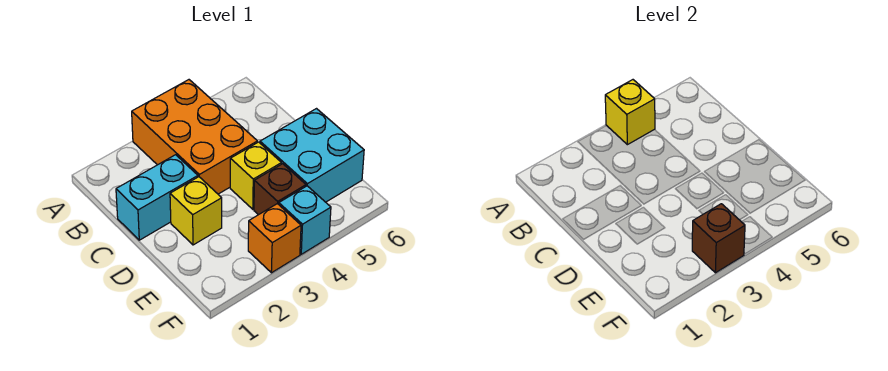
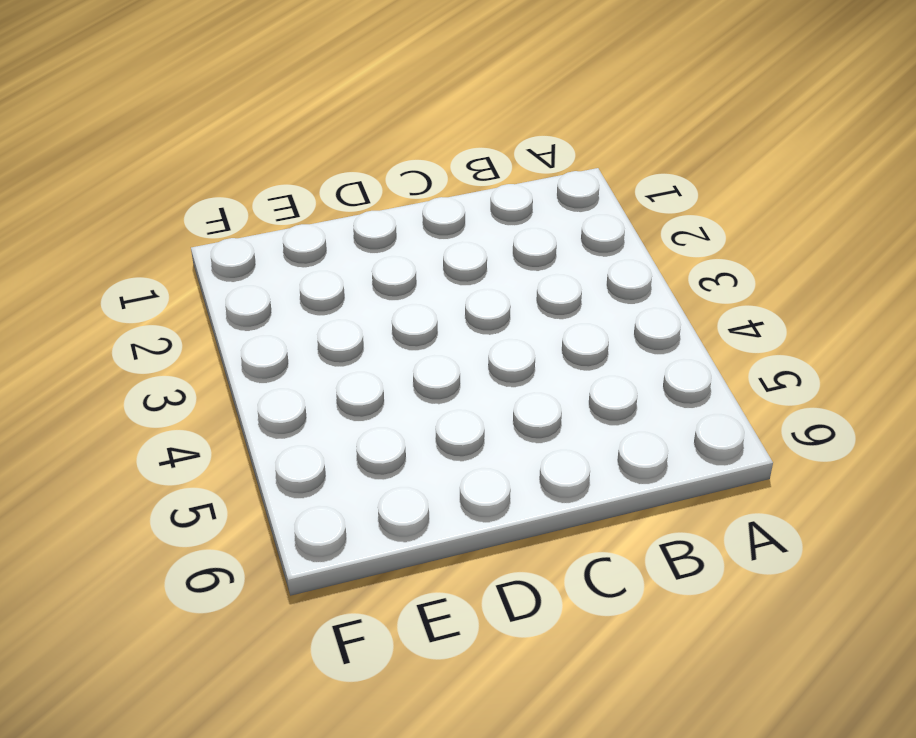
none -> orange 2x3 brick [132,80,257,194]
none -> cyan 1x2 brick [116,155,198,240]

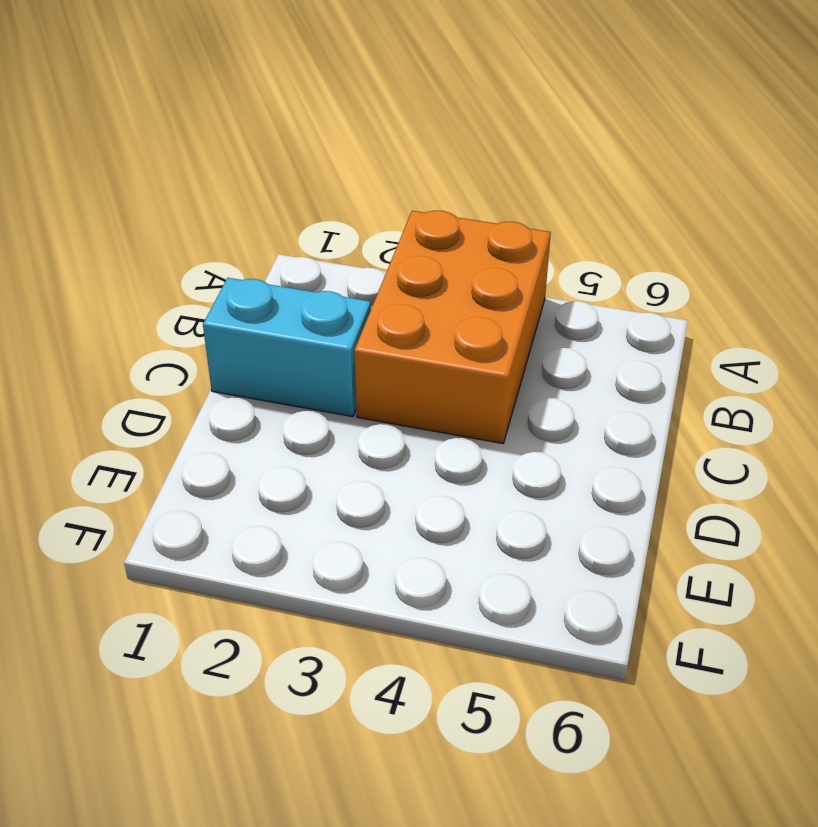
none -> yellow 1x1 brick [170,177,222,245]
none -> yellow 1x1 brick [230,142,282,209]

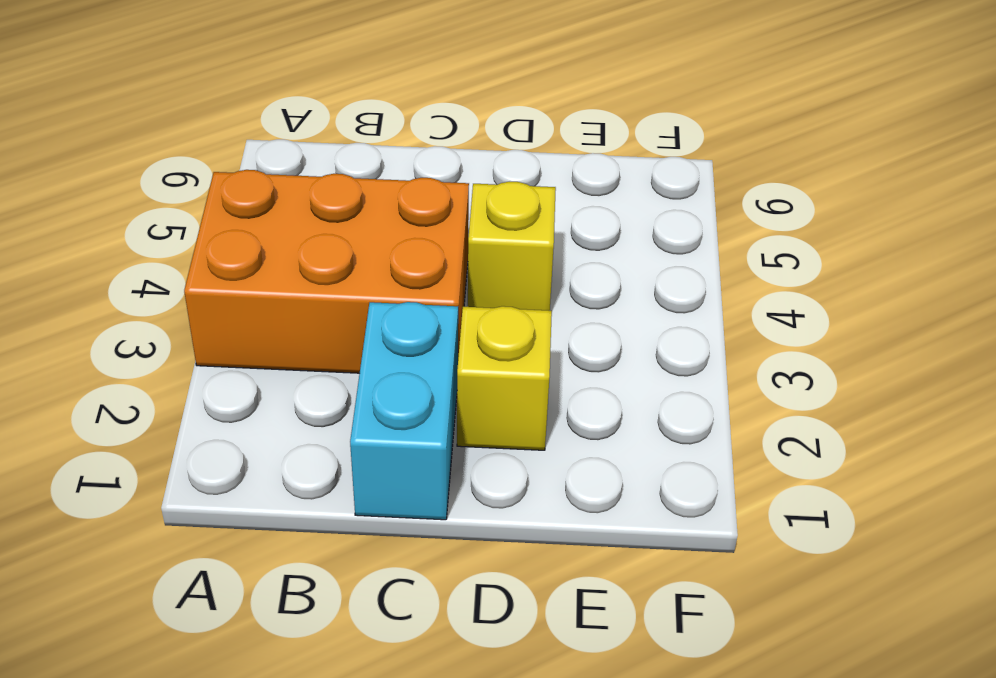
none -> cyan 2x2 brick [260,109,364,202]
none -> brown 1x1 brick [254,164,306,215]

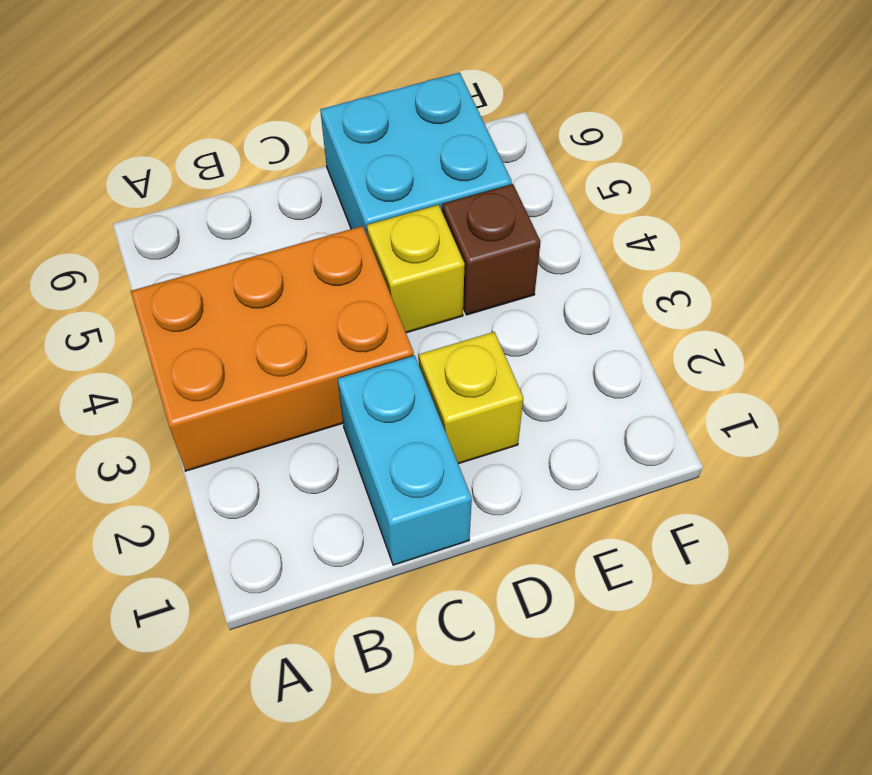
none -> orange 1x1 brick [248,204,301,273]
none -> cyan 1x1 brick [279,186,331,254]

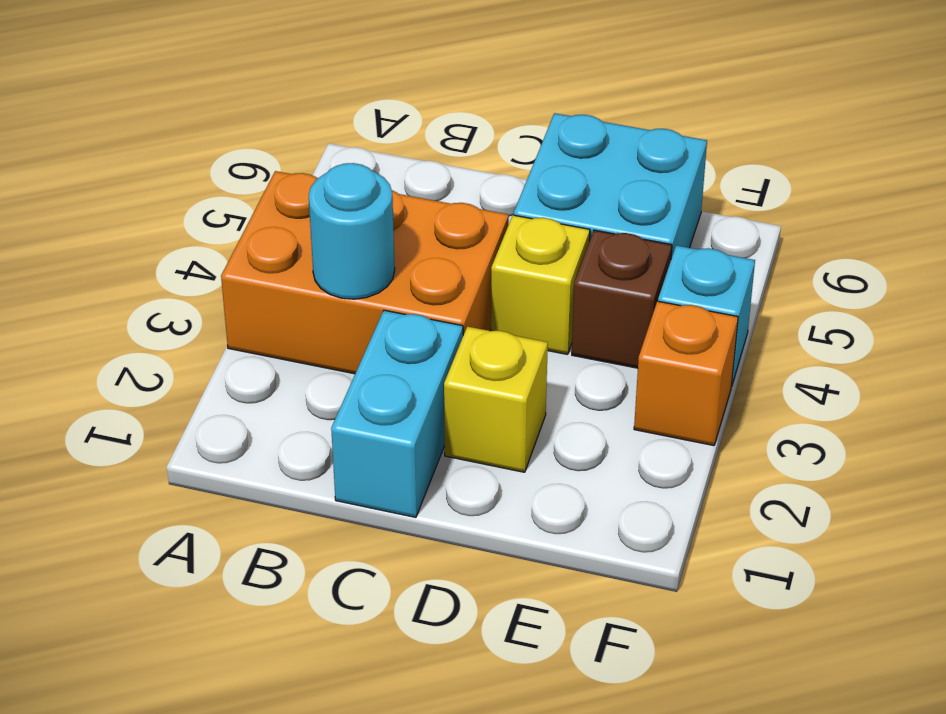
cyan 1x1 round brick [309,163,395,299] -> none
none -> yellow 1x1 brick [605,80,655,145]
none -> brown 1x1 brick [692,204,745,273]

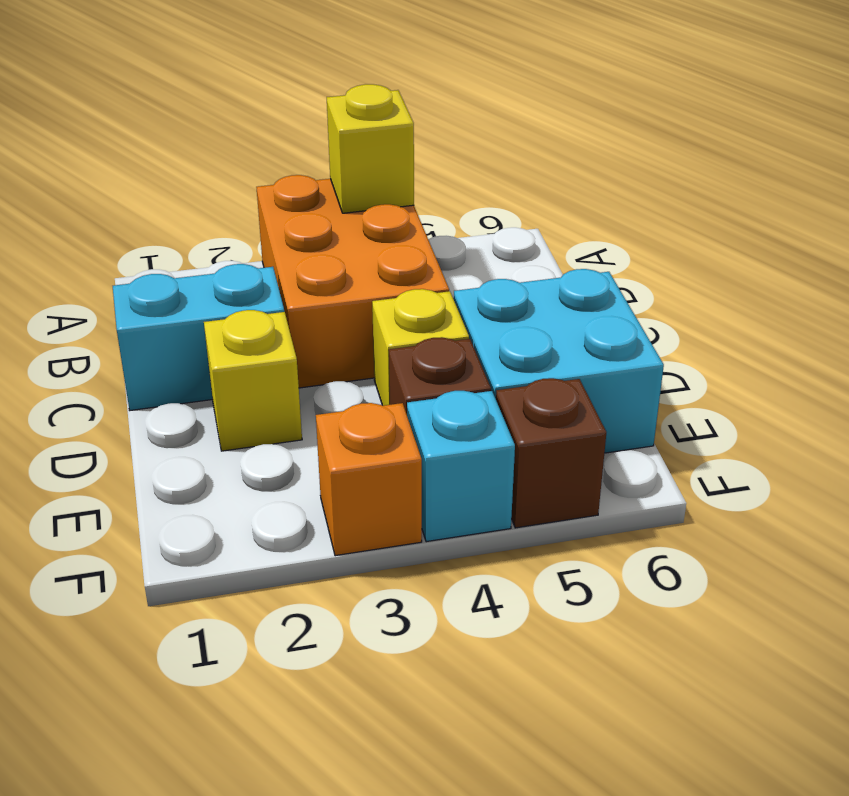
brown 1x1 brick [496,378,606,528] -> brown 1x1 brick moved to [692,204,745,273]

